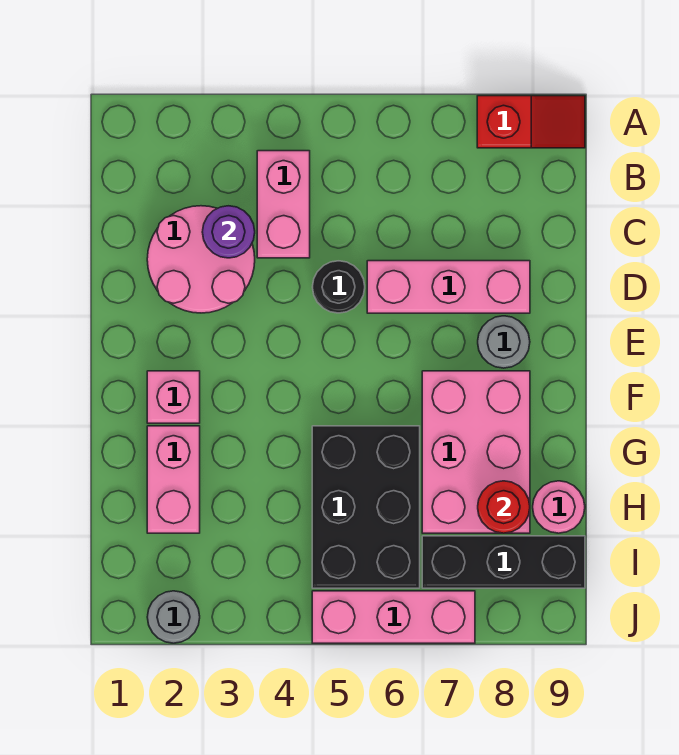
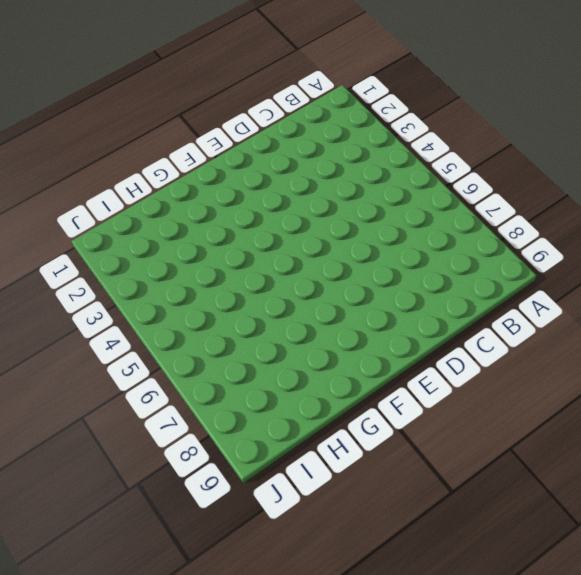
none -> red 1x2 slope [477,96,585,148]
none -> pink 1x2 brick [257,151,310,258]
none -> pink 2x2 round brick [147,206,255,313]

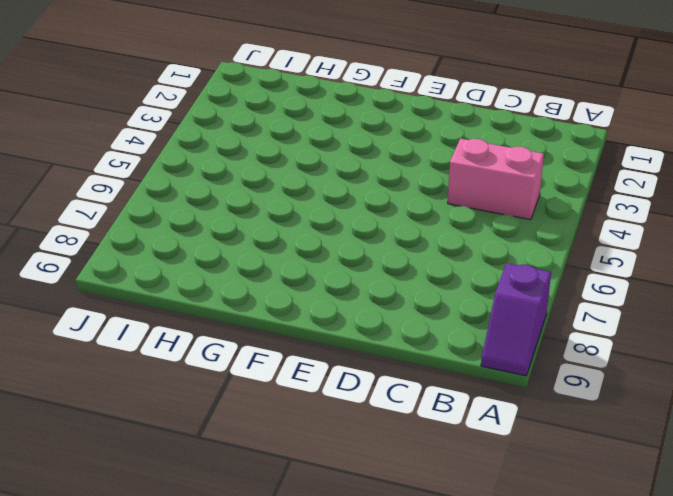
purple 1x2 slope [481,263,551,376] -> red 1x2 slope [477,96,585,148]
none -> pink 2x2 round brick [147,206,255,313]
none -> black 1x1 round brick [313,261,365,313]
none -> pink 1x3 brick [367,261,530,313]

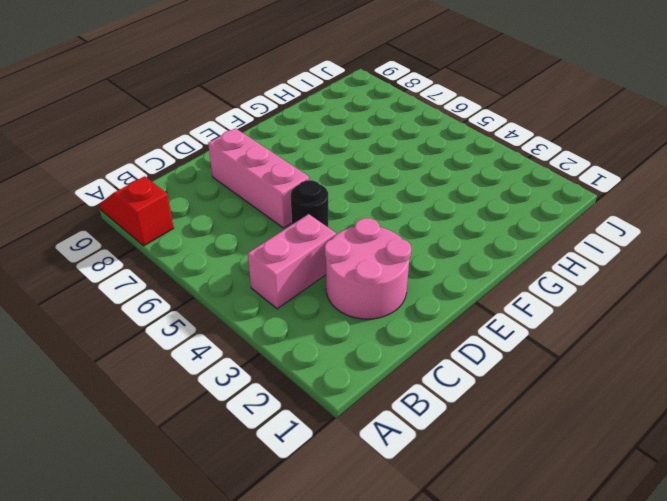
none -> grey 1x1 round brick [478,316,530,368]
none -> pink 1x1 brick [147,371,200,423]
none -> pink 2x3 brick [422,371,530,533]

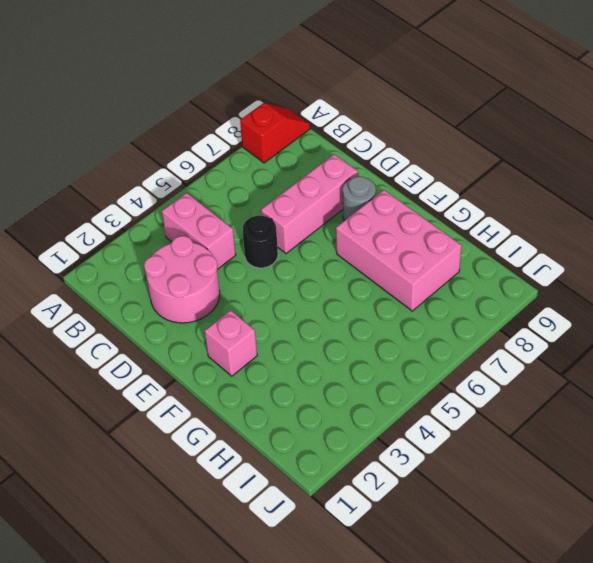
none -> pink 1x2 brick [147,426,200,533]
none -> black 2x3 brick [312,426,420,588]
none -> pink 1x1 round brick [533,481,585,533]

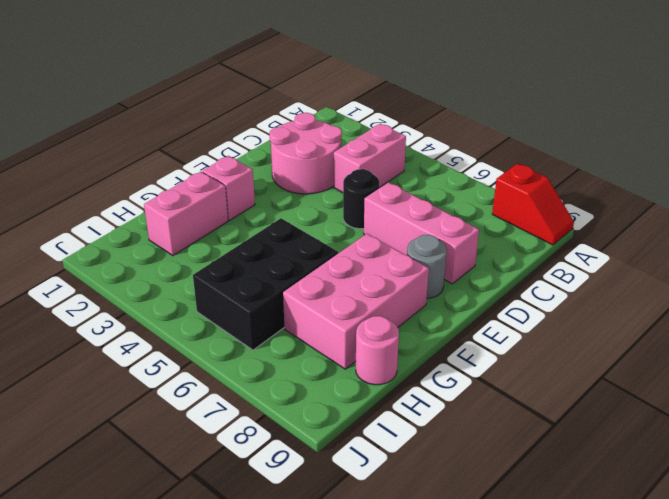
none -> black 1x3 brick [422,536,585,588]
none -> grey 1x1 round brick [147,591,200,643]
none -> pink 1x3 brick [312,591,475,643]

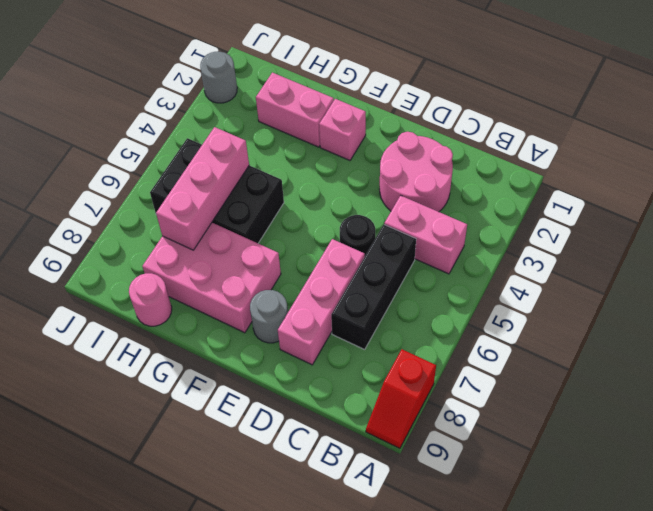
black 1x3 brick [331,225,416,349] -> black 1x3 brick moved to [422,536,585,588]
pink 1x3 brick [156,127,249,250] -> pink 1x3 brick moved to [312,591,475,643]
none -> purple 1x1 round brick [202,206,255,258]
none -> red 1x1 round brick [478,481,530,533]

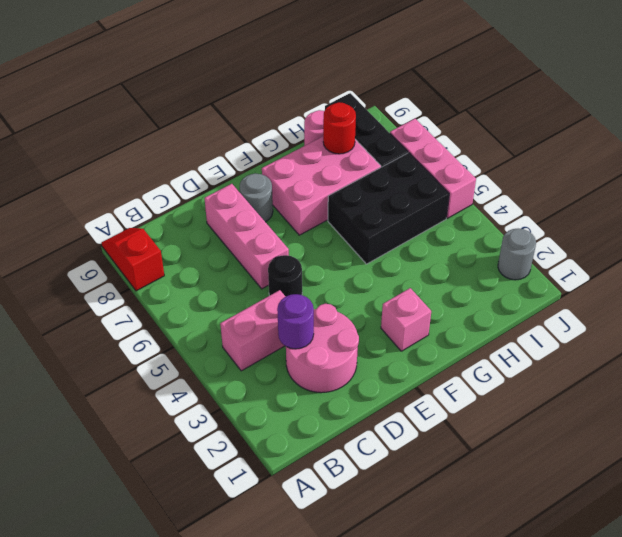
none -> pink 1x2 brick [147,426,200,533]

